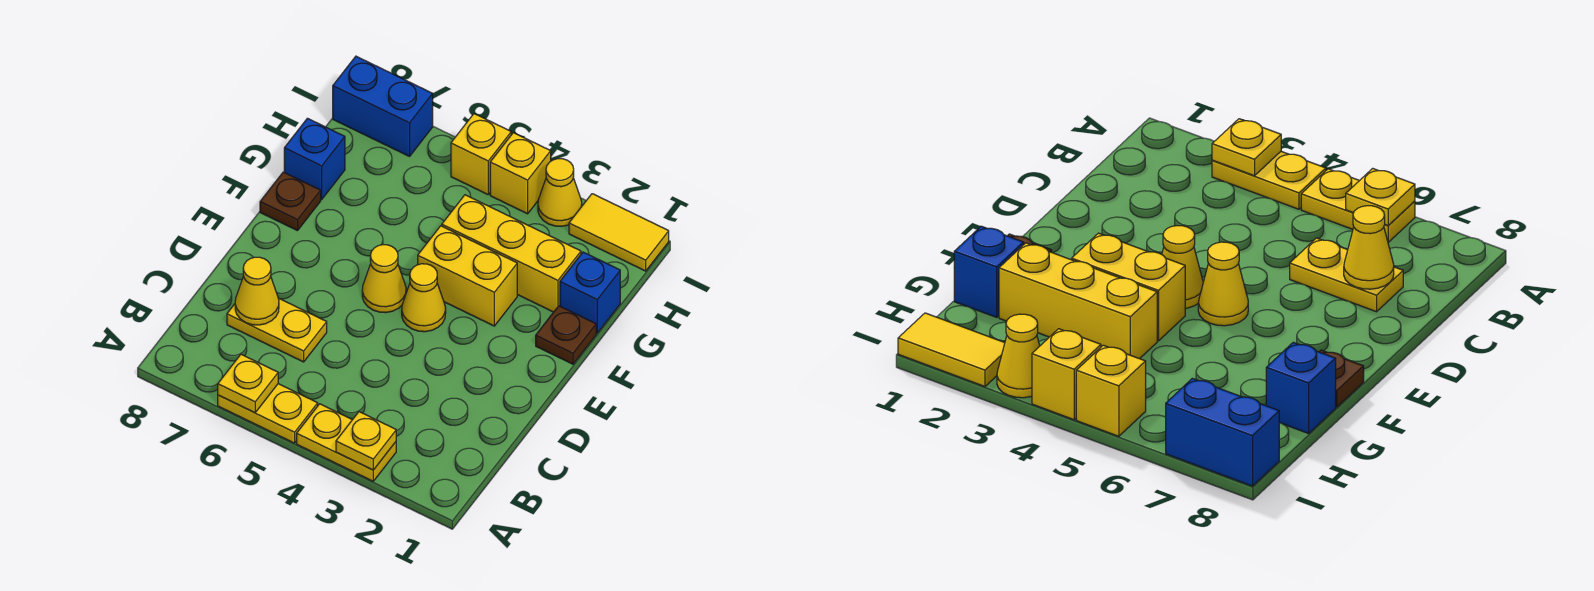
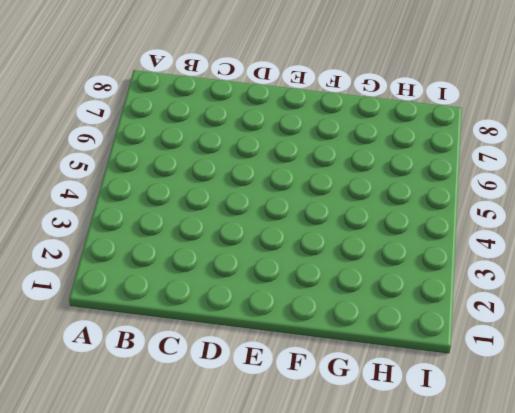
none -> yellow 1x2 plate [297,404,396,481]
none -> yellow 1x2 plate [218,384,318,443]
none -> yellow 1x2 plate [227,298,327,362]

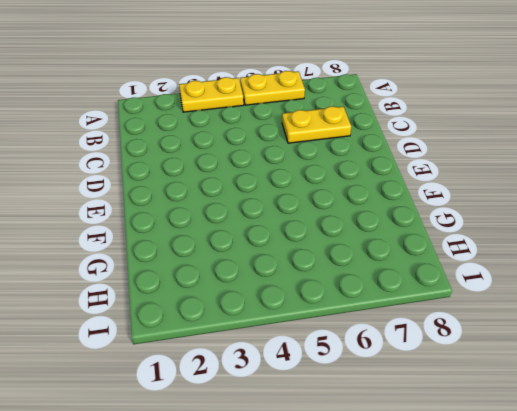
none -> yellow 1x1 cone [402,264,446,332]
none -> yellow 1x1 cone [362,245,406,313]
none -> brown 1x1 plate [536,306,596,364]

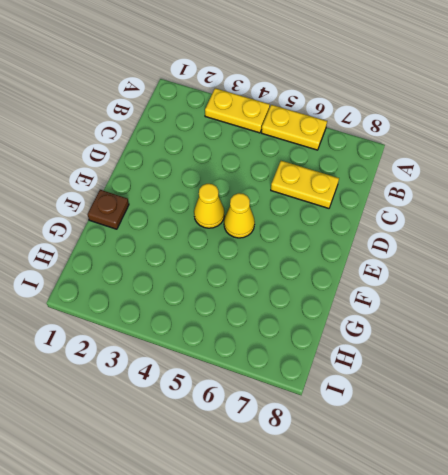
none -> yellow 1x2 brick [418,226,517,326]
none -> brown 1x1 plate [260,172,321,231]
none -> blue 1x1 brick [560,252,620,333]

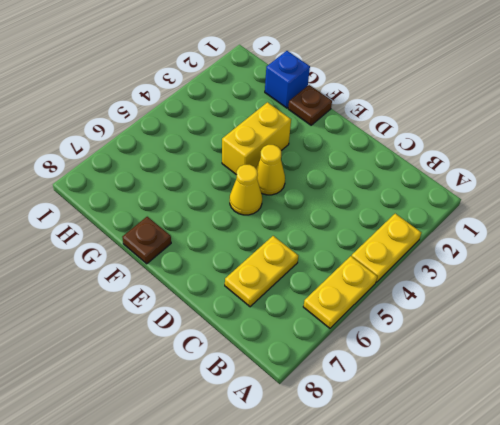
none -> yellow 1x3 brick [442,195,581,312]
none -> blue 1x1 brick [284,118,345,199]
none -> yellow 1x2 tile [569,194,669,271]

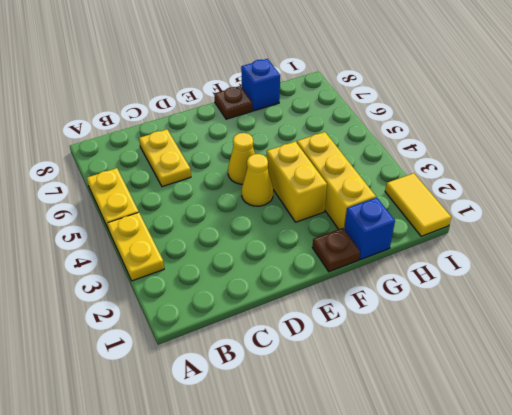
none -> yellow 1x1 cone [538,159,582,226]
none -> yellow 1x1 brick [490,133,551,214]
none -> yellow 1x1 brick [451,114,511,194]

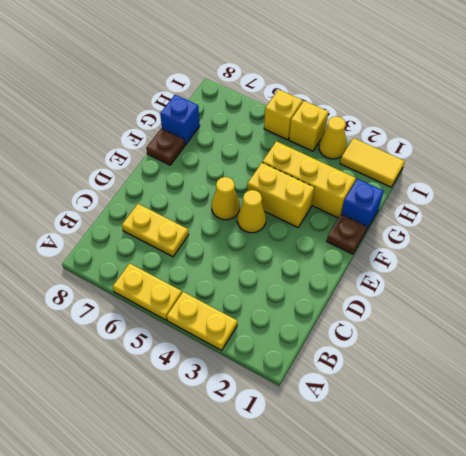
none -> blue 1x2 brick [333,56,433,156]
none -> yellow 1x1 plate [336,412,396,470]
none -> yellow 1x1 plate [218,354,278,413]

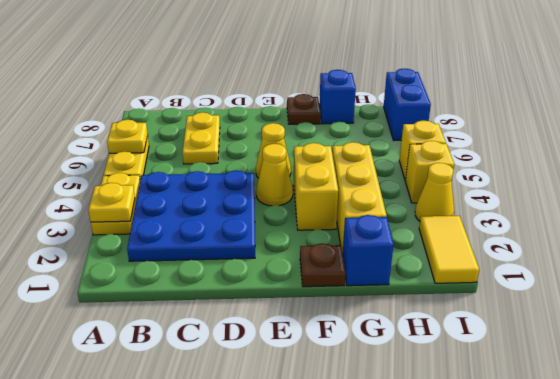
blue 3x3 plate [127,170,255,261] -> none
none -> yellow 1x1 cone [235,257,279,325]

